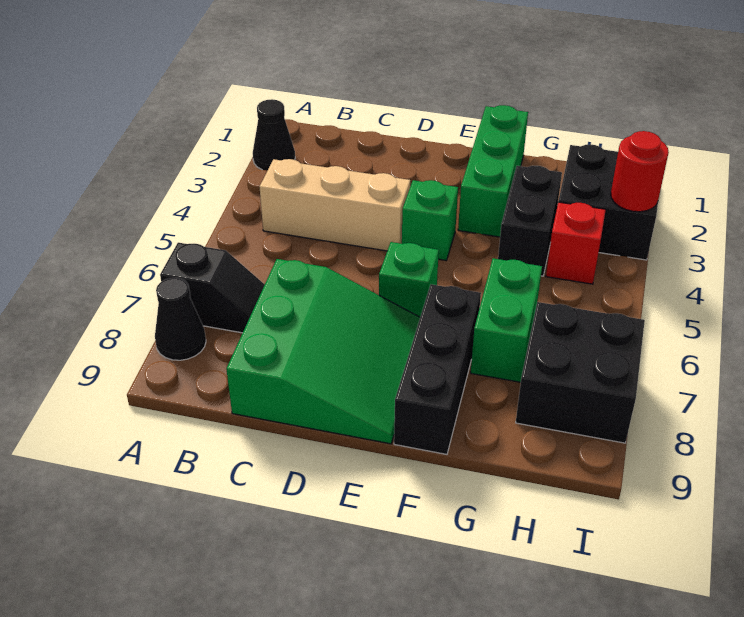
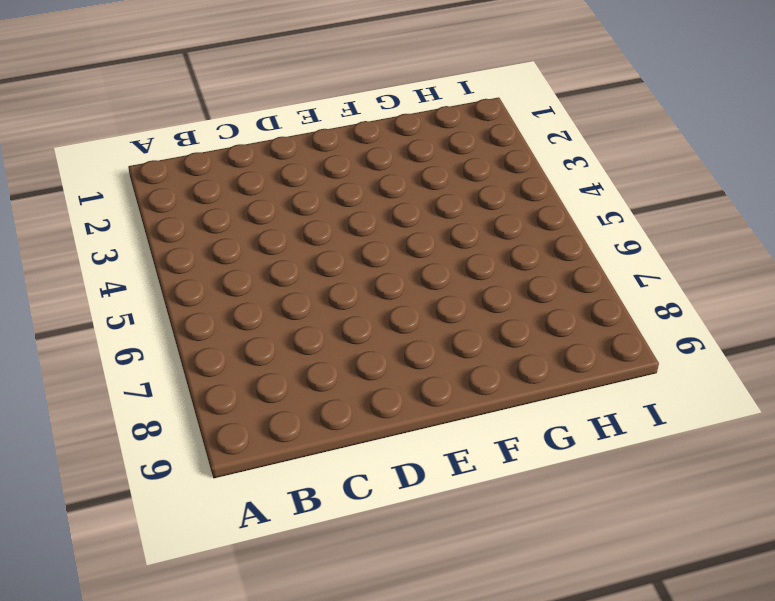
none -> black 1x1 cone [253,99,295,171]
none -> black 1x2 slope [160,243,265,333]
none -> black 1x1 cone [155,278,206,360]

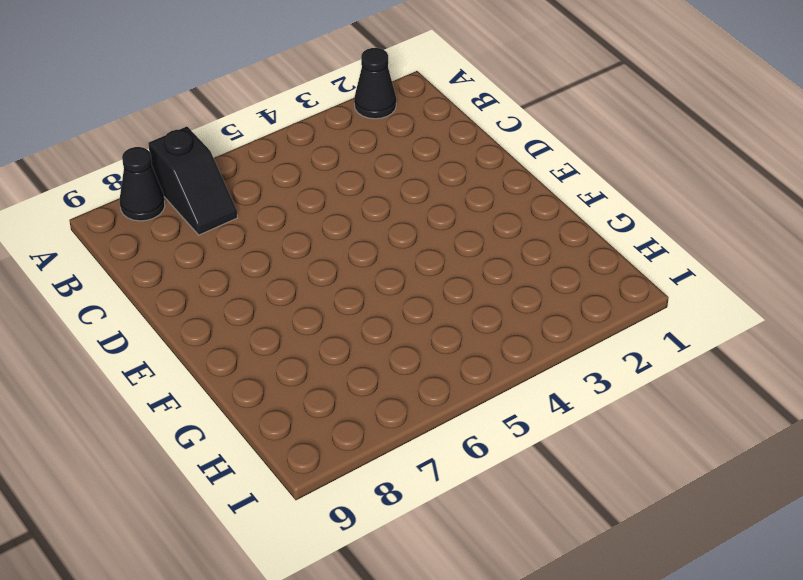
none -> tan 1x3 brick [259,159,410,251]
none -> green 3x3 slope [226,259,420,444]
none -> green 1x1 brick [402,180,458,260]

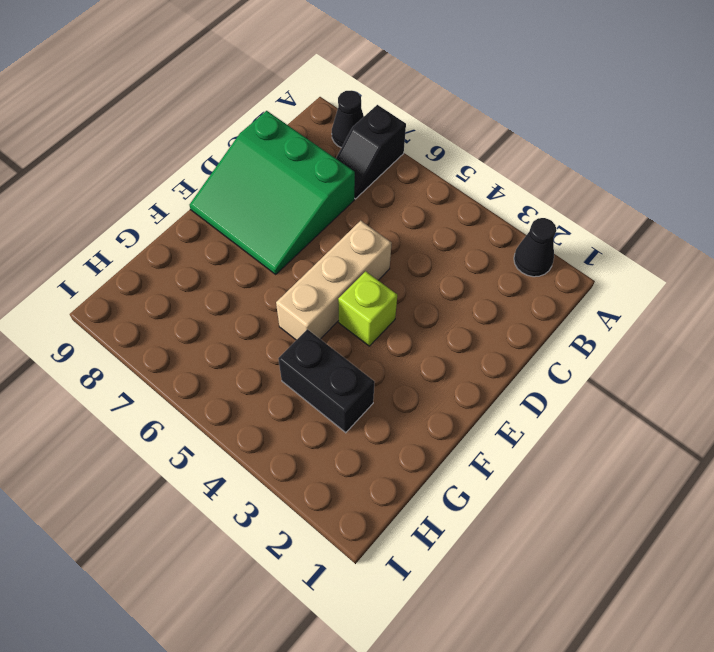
tan 1x3 brick [276,221,392,340] -> tan 1x3 brick moved to [259,159,410,251]
lime 1x1 brick [338,271,397,346] -> green 1x1 brick [402,180,458,260]
none -> green 1x1 brick [379,242,439,317]
none -> green 1x3 brick [458,105,528,237]
none -> black 1x3 brick [394,284,481,454]

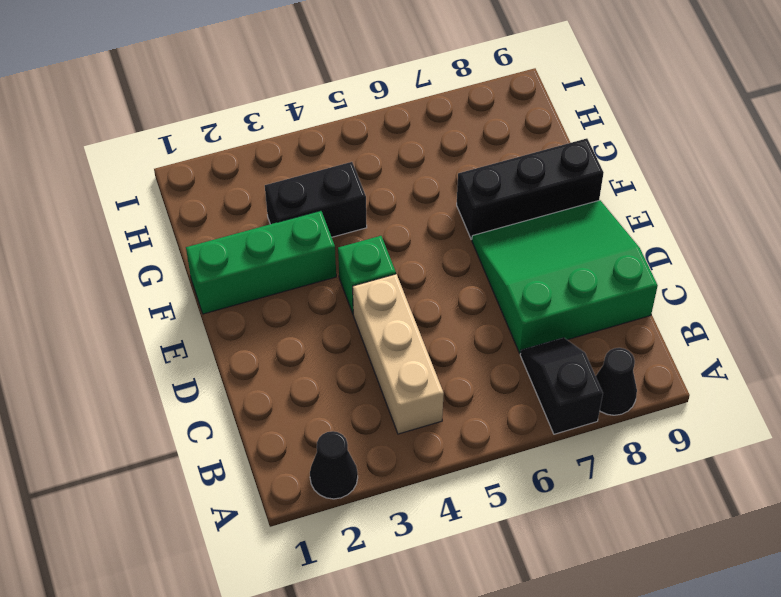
none -> green 1x1 brick [379,242,439,317]
none -> green 1x2 brick [471,258,542,382]
none -> black 2x2 brick [558,144,658,260]

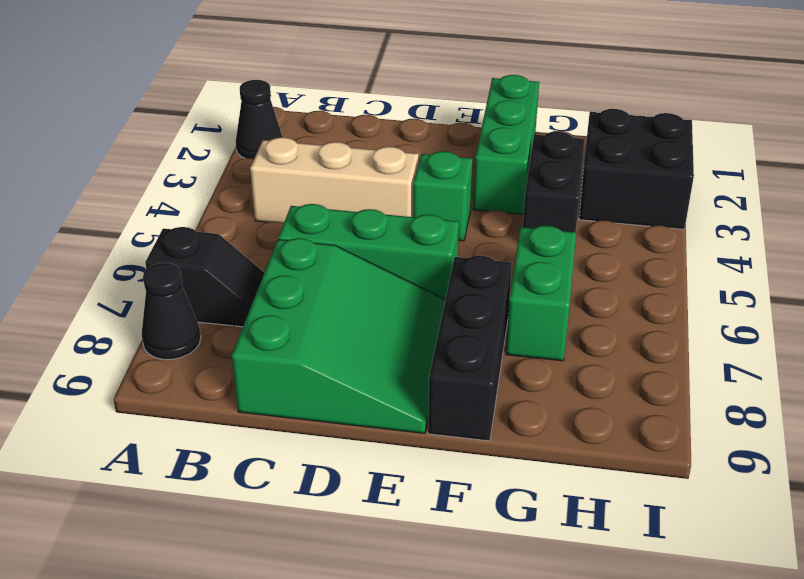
green 1x3 brick [278,204,459,299] -> green 1x1 brick [379,242,439,317]
none -> red 1x1 brick [546,202,606,284]
none -> black 2x2 brick [516,302,645,443]
none -> red 1x1 round brick [611,131,669,212]

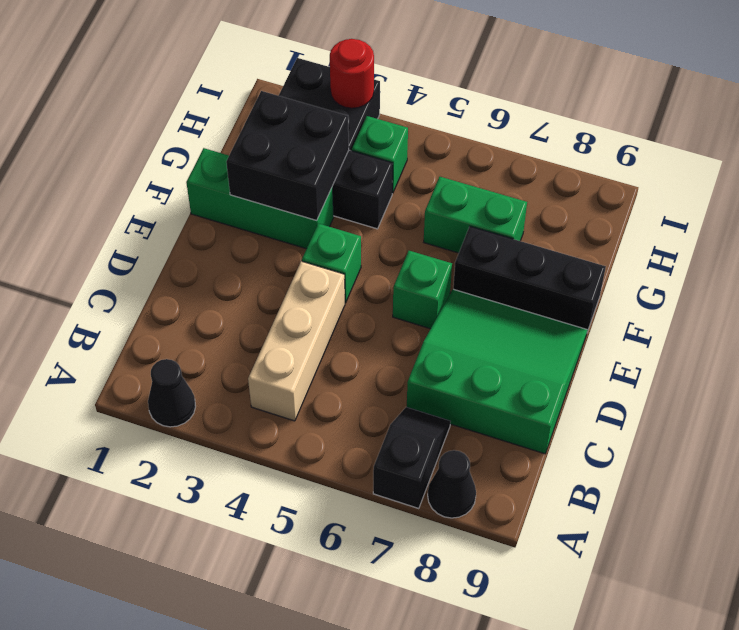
black 2x2 brick [226,91,349,221] -> black 2x2 brick moved to [516,302,645,443]
green 1x1 brick [352,116,408,193] -> red 1x1 brick [546,202,606,284]

